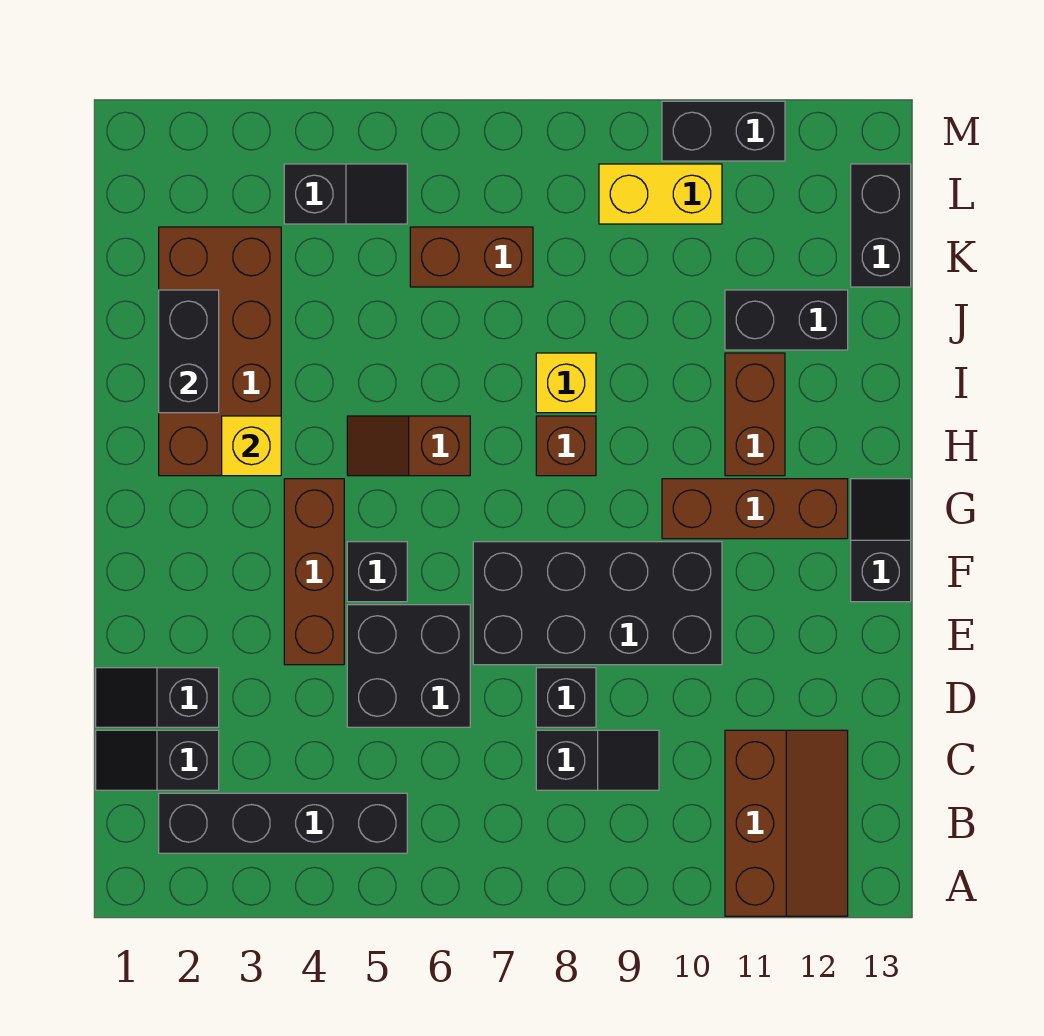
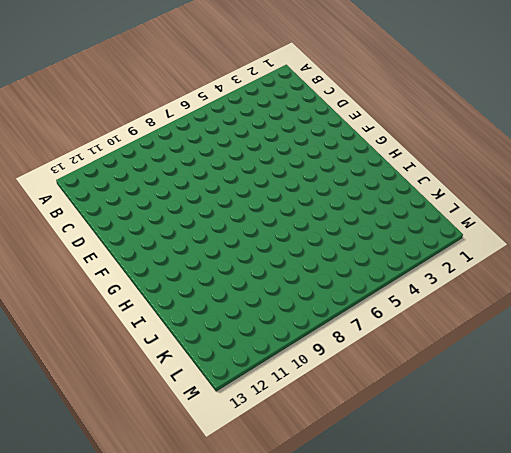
none -> brown 2x3 slope [725,730,848,916]
none -> black 1x4 brick [159,793,407,853]
none -> black 1x2 slope [96,730,219,790]

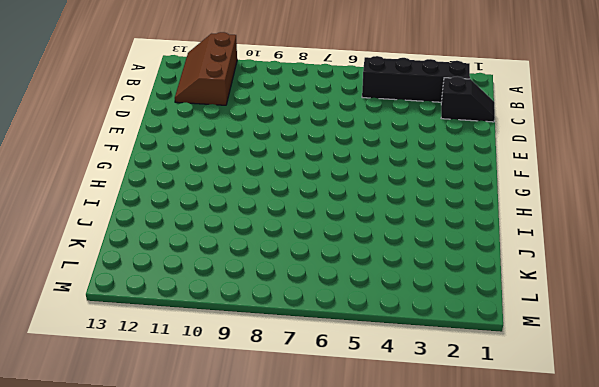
none -> black 1x2 slope [536,730,659,790]
none -> black 1x2 slope [96,668,219,727]
none -> black 2x2 brick [347,605,470,727]

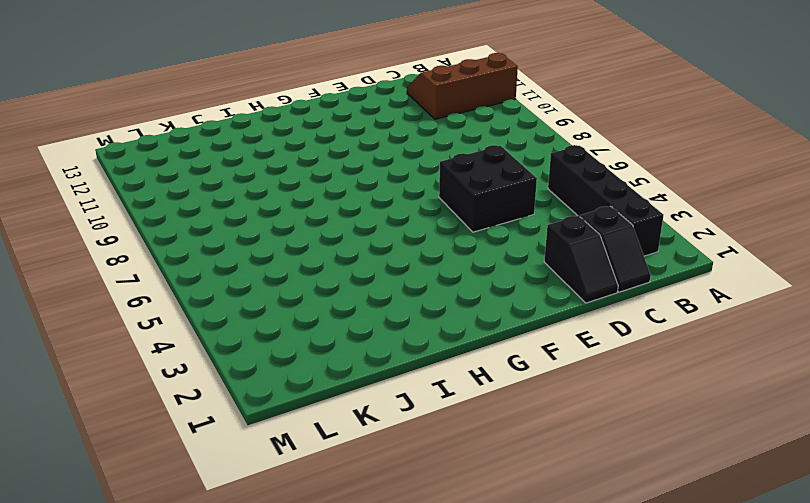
none -> black 1x2 slope [536,730,659,790]
none -> black 1x1 brick [536,668,596,727]
none -> brown 1x3 brick [284,479,344,665]

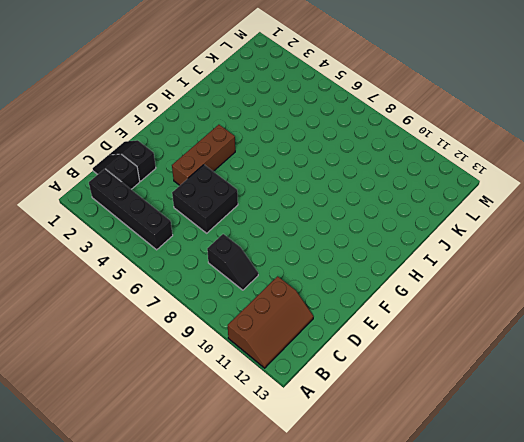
none -> black 1x1 brick [536,668,596,727]
none -> black 2x4 brick [473,542,722,665]
none -> black 1x1 brick [347,542,407,602]

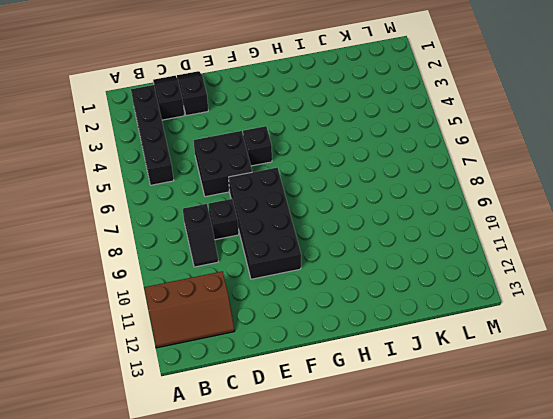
none -> brown 1x3 brick [284,479,344,665]
none -> black 1x2 slope [851,479,911,602]
none -> brown 1x3 brick [662,479,848,539]

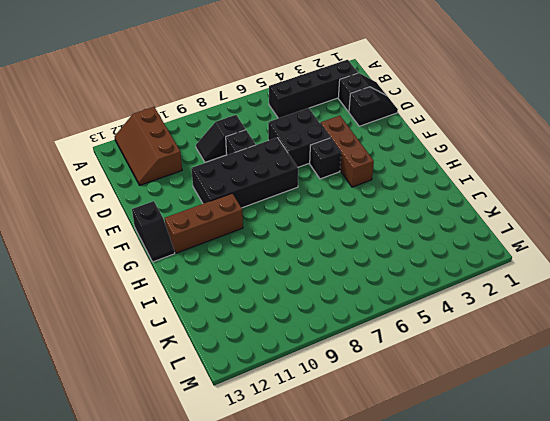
none -> brown 2x4 brick [159,227,281,476]
none -> brown 1x2 slope [347,416,470,476]
none -> brown 1x1 brick [536,416,596,476]

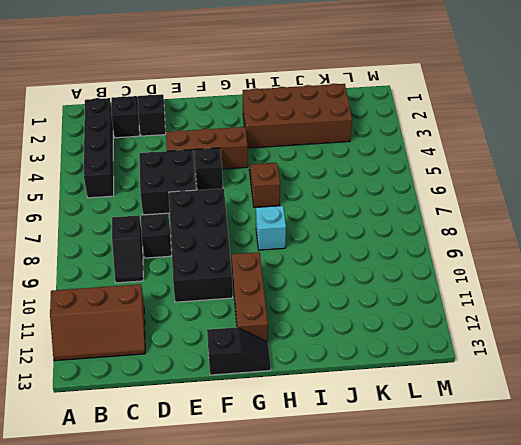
cyan 1x1 brick [256,206,286,250] -> brown 1x1 brick [536,416,596,476]
none -> brown 1x2 brick [725,353,785,476]
none -> yellow 1x1 brick [536,353,596,413]
none -> black 1x2 brick [725,290,848,350]

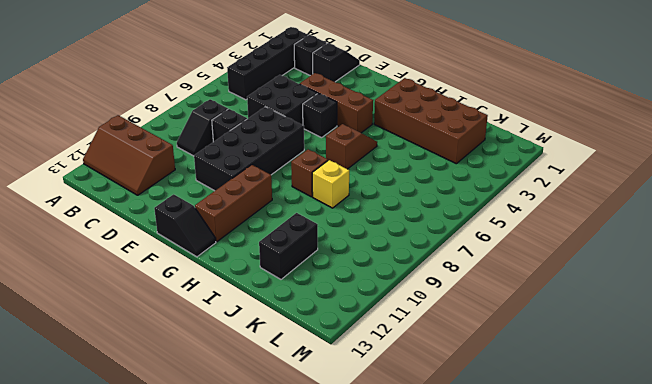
none -> brown 1x2 brick [725,353,785,476]
none -> brown 1x2 brick [410,227,533,287]
none -> black 1x2 brick [851,164,911,287]

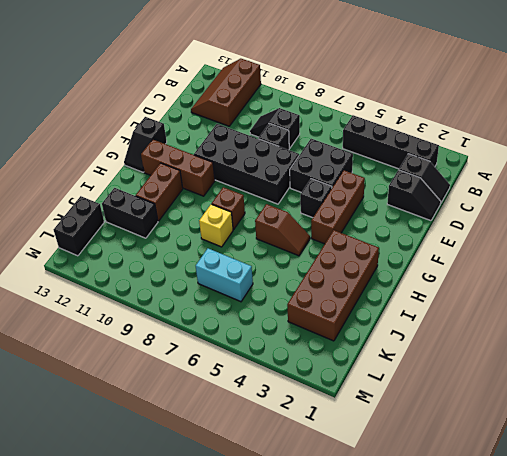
cyan 1x2 brick [196,248,253,302] -> brown 1x2 brick [410,227,533,287]
none -> black 1x2 slope [284,164,407,224]
none -> yellow 1x2 brick [599,164,722,224]
none -> black 1x2 brick [662,101,785,161]

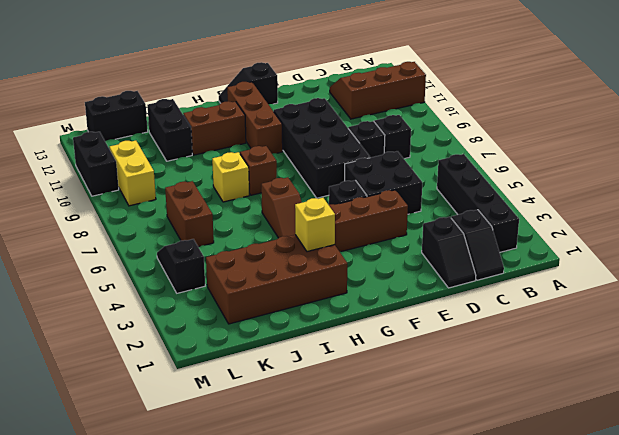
none -> black 1x2 brick [159,290,219,413]

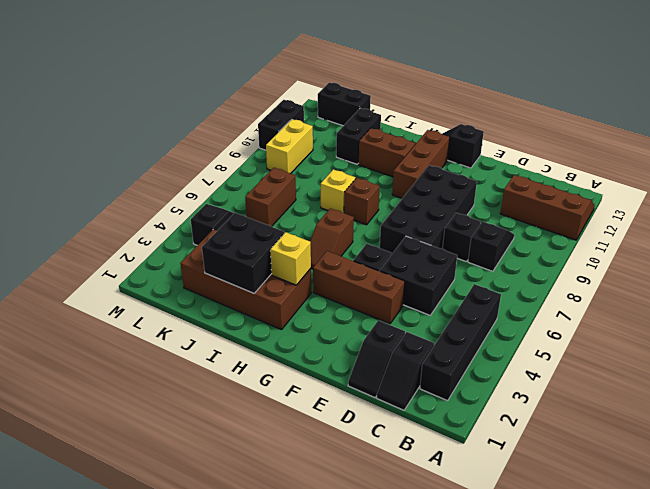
black 2x2 brick [202,213,284,293] -> black 1x2 brick [159,290,219,413]

